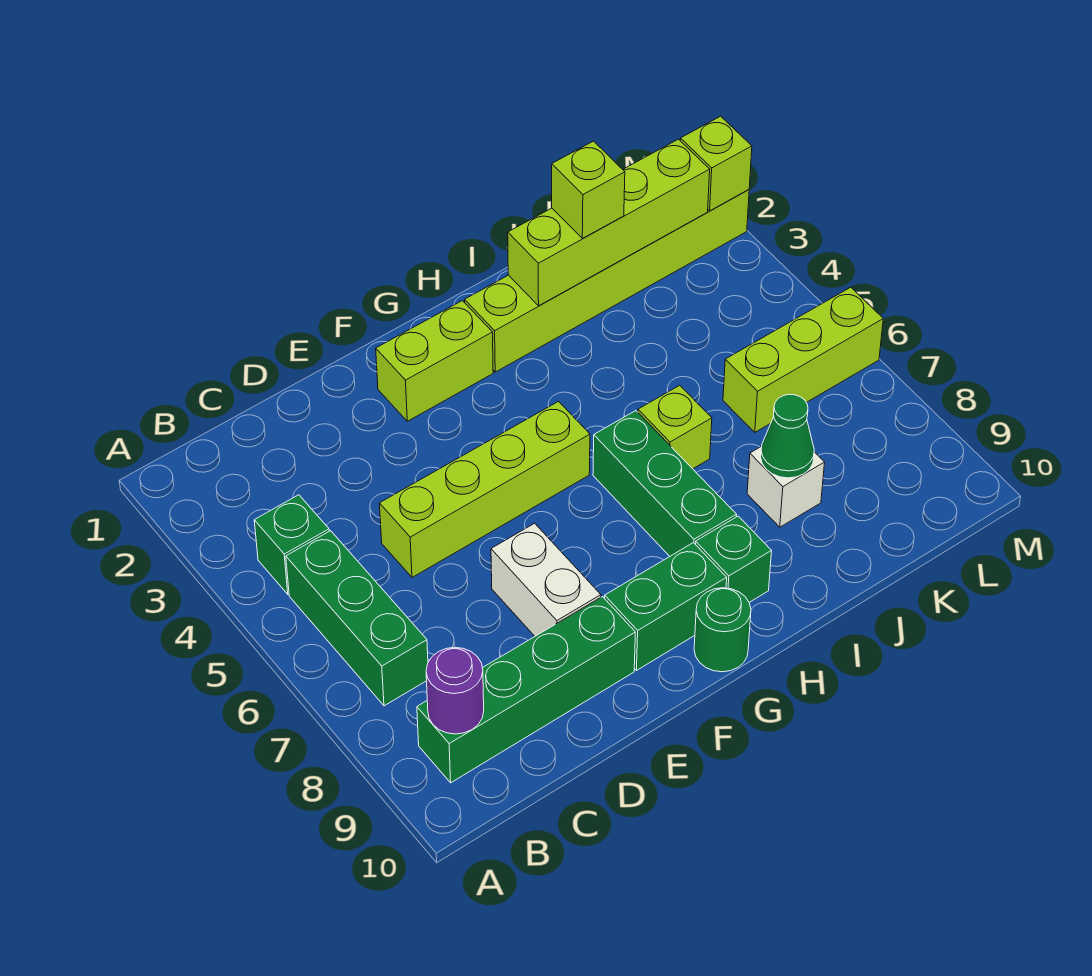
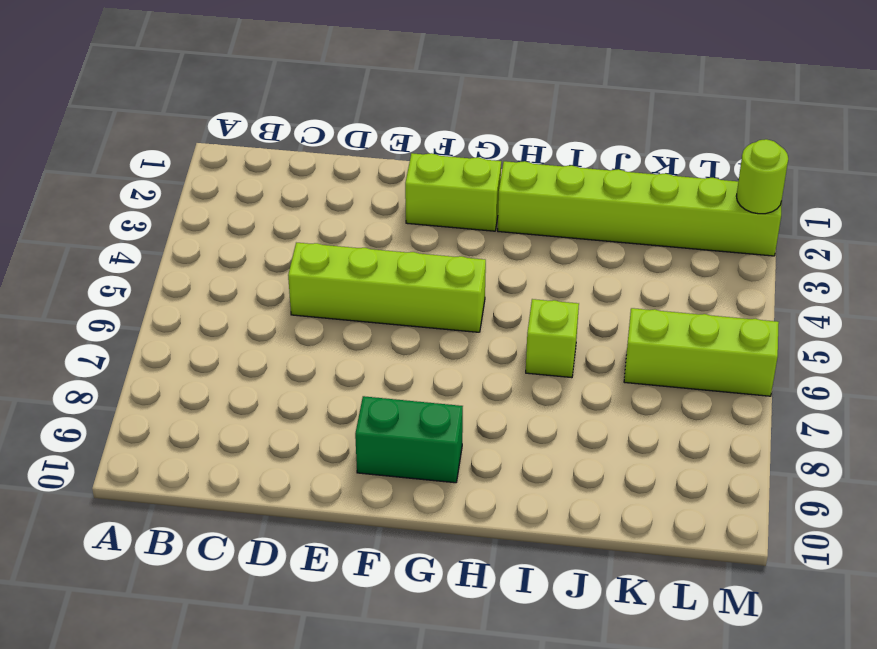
lime 1x1 round brick [736,139,788,214] -> lime 1x1 brick [680,116,752,211]
none -> green 1x1 brick [254,495,329,594]
none -> green 1x3 brick [286,531,428,706]
none -> green 1x4 brick [417,597,635,783]

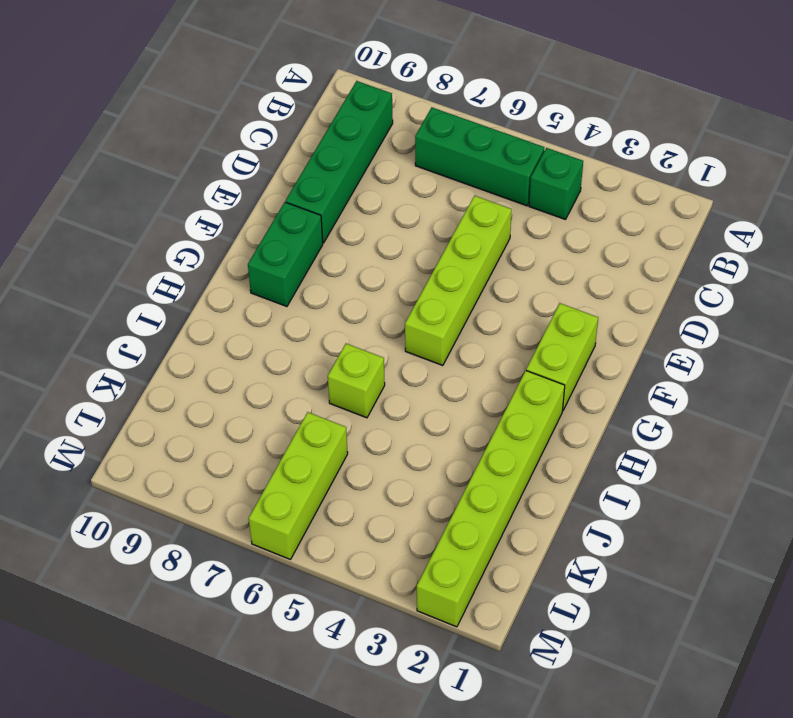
none -> white 1x2 brick [491,523,601,636]
none -> green 1x1 round brick [694,588,751,672]
none -> green 1x3 brick [593,411,737,556]

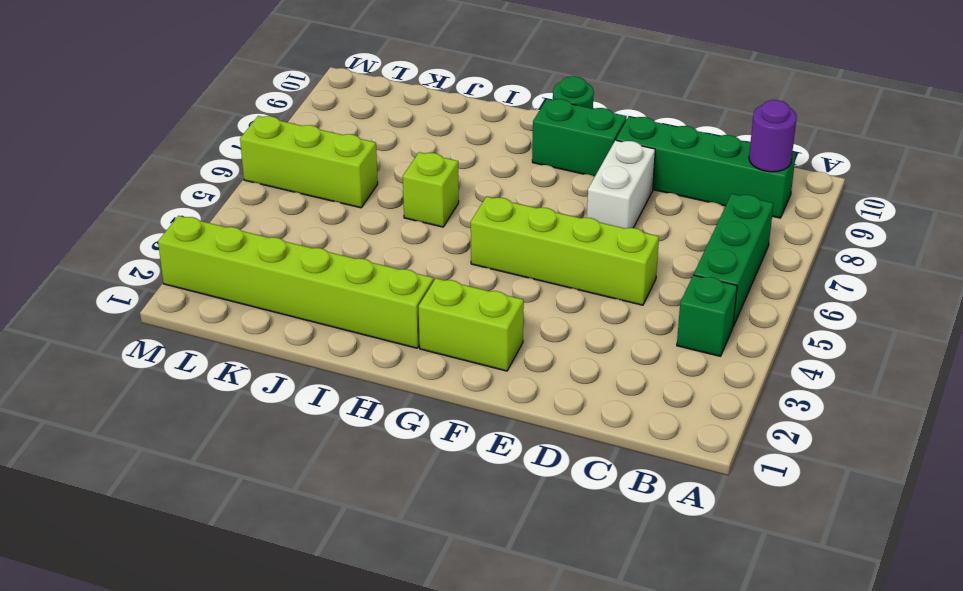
none -> green 1x3 brick [593,411,737,556]
none -> green 1x1 brick [695,516,772,602]
none -> white 1x1 brick [747,446,825,527]

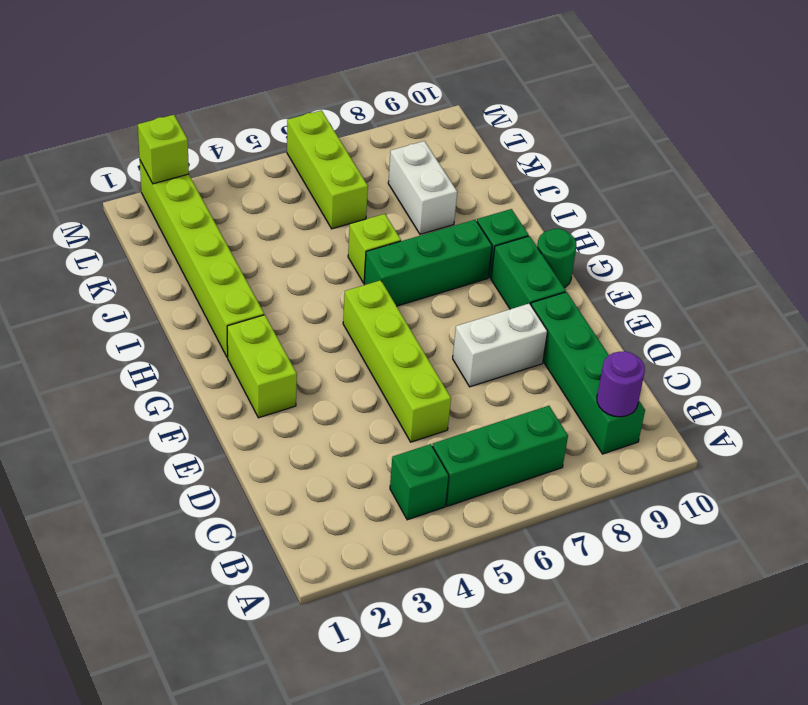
white 1x2 brick [388,141,457,234] -> white 1x1 brick [747,446,825,527]
none -> lime 1x4 brick [508,139,710,306]
none -> green 1x1 cone [761,394,814,478]
none -> lime 1x1 brick [552,141,625,238]

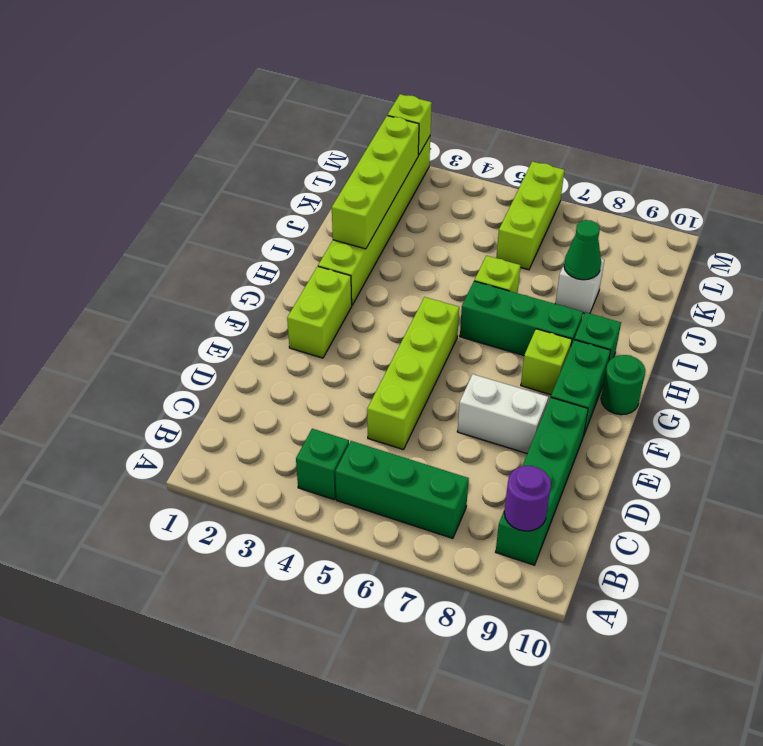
lime 1x1 brick [521,329,572,395] -> lime 1x1 brick moved to [552,141,625,238]

